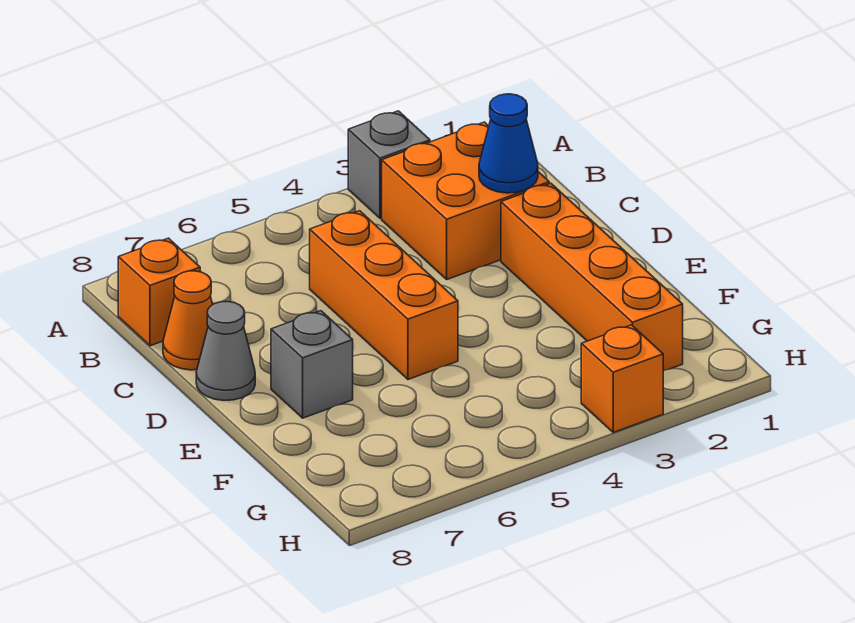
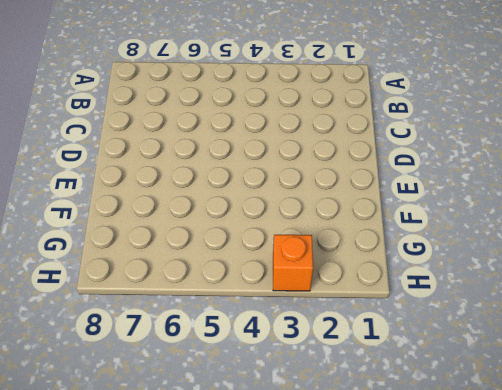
none -> grey 1x1 brick [348,111,430,218]
none -> orange 2x2 brick [382,122,549,279]

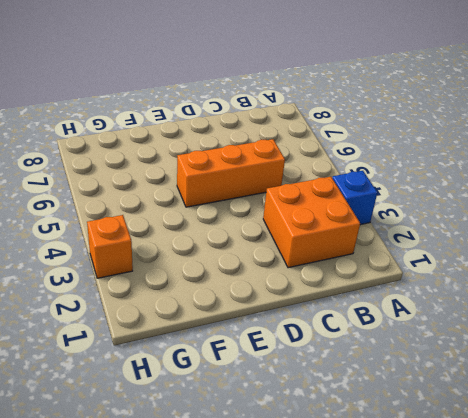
blue 1x1 brick [332,171,377,225] -> grey 1x1 brick [348,111,430,218]
none -> orange 1x1 brick [118,238,200,346]
none -> orange 1x1 cone [163,271,213,370]

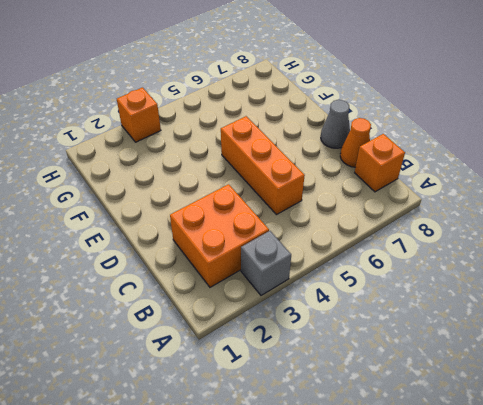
none -> orange 1x4 brick [501,183,683,371]
none -> grey 1x1 brick [271,311,353,418]

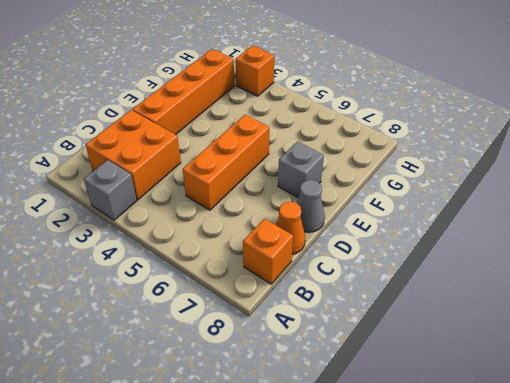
none -> blue 1x1 cone [479,94,538,193]

